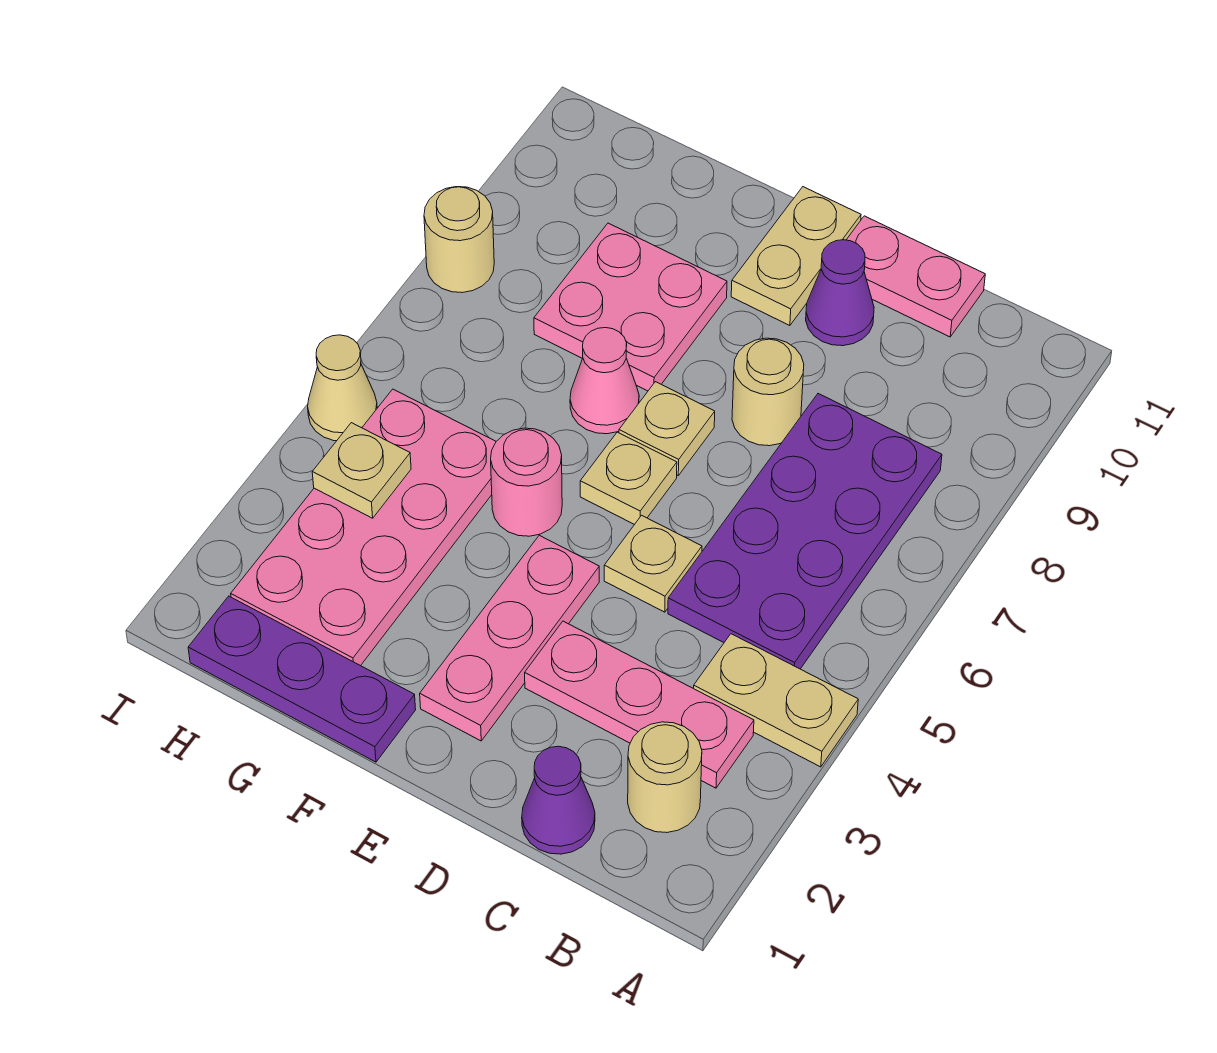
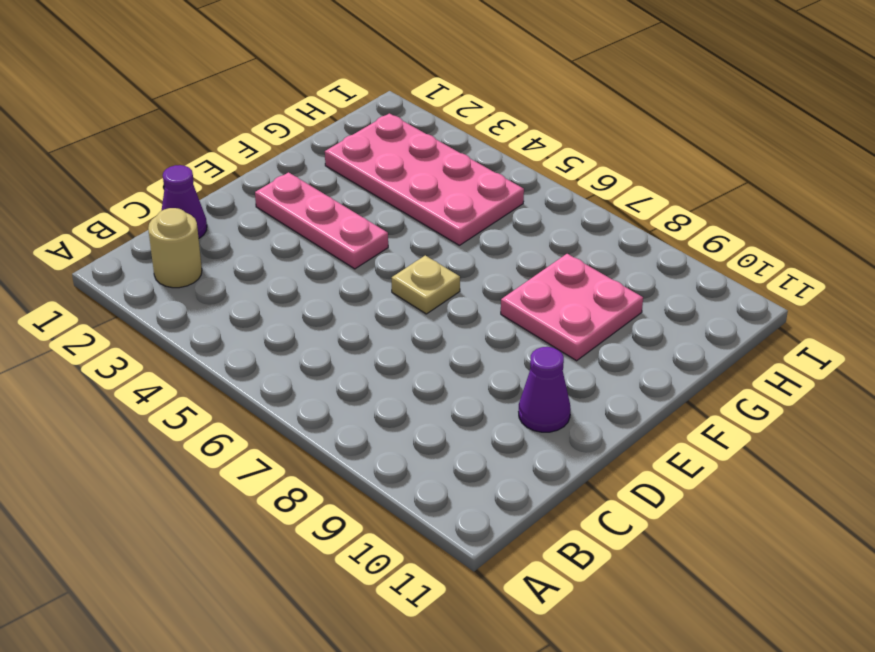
none -> tan 1x2 plate [694,634,858,767]
none -> pink 1x3 plate [525,621,754,788]
none -> purple 2x4 plate [668,394,942,669]

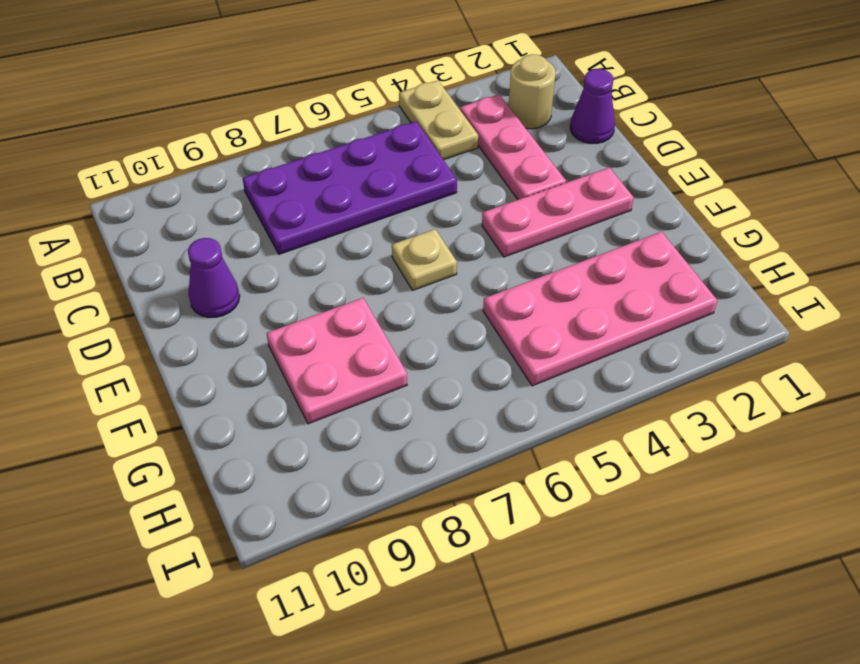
none -> pink 1x2 plate [847,216,985,337]
none -> tan 1x1 plate [604,515,702,612]
none -> tan 1x1 round brick [732,338,804,446]

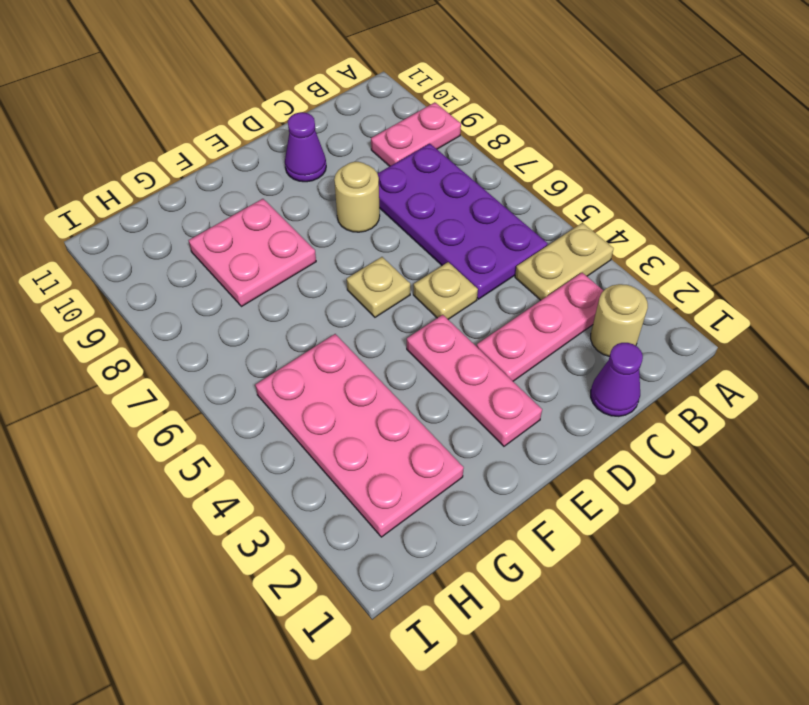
pink 1x2 plate [371,102,461,166] -> pink 1x2 plate moved to [847,216,985,337]
none -> tan 1x1 plate [619,382,715,475]
none -> tan 1x2 plate [731,187,861,326]
none -> purple 1x3 plate [188,596,416,762]

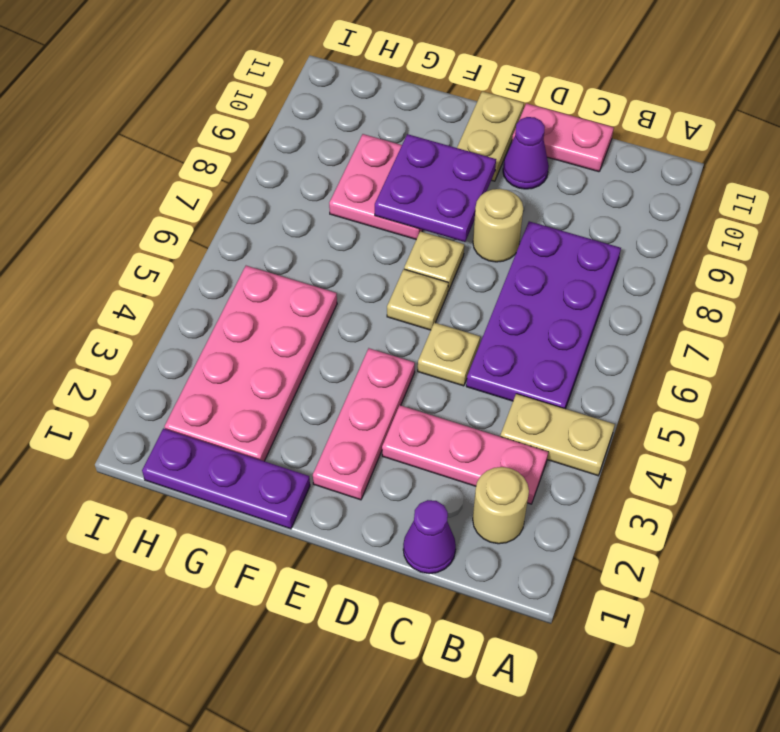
purple 2x2 plate [375,134,496,242] -> none
none -> pink 1x1 round brick [491,428,562,536]
none -> pink 1x1 cone [570,328,639,434]
none -> tan 1x1 cone [308,335,377,441]

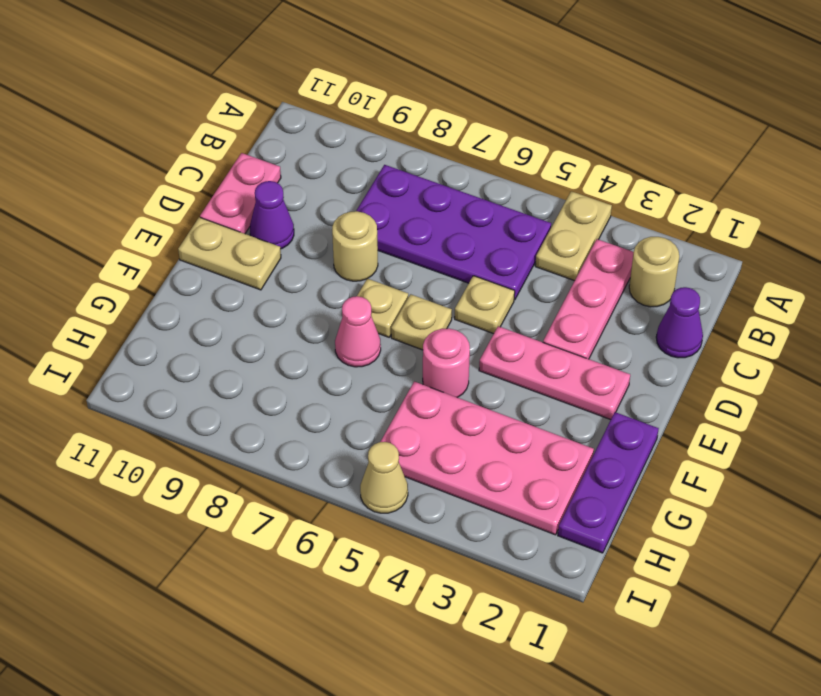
none -> pink 2x2 plate [534,223,727,391]
none -> tan 1x1 round brick [424,187,494,293]
none -> tan 1x1 plate [312,423,411,518]

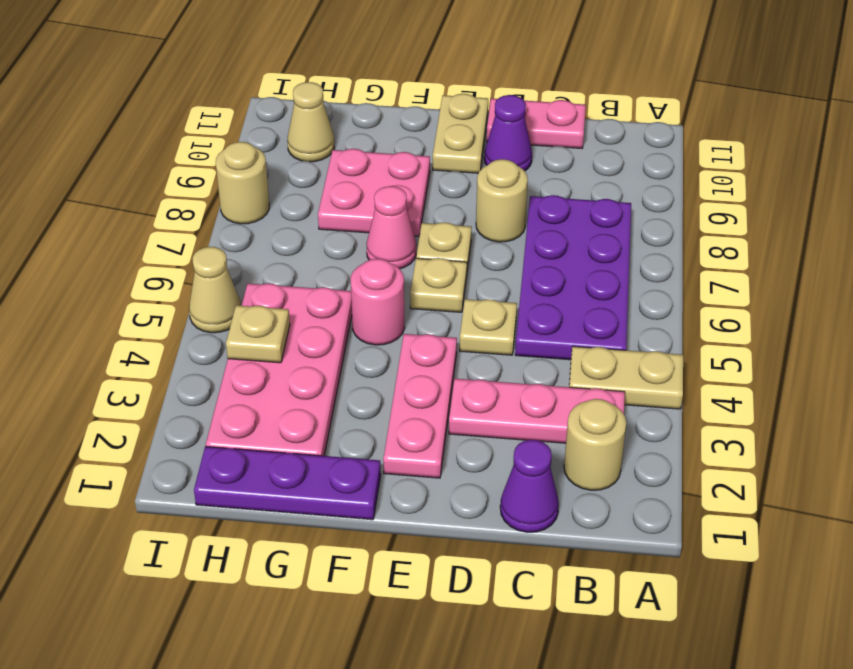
tan 1x1 cone [287,82,334,162] -> none

